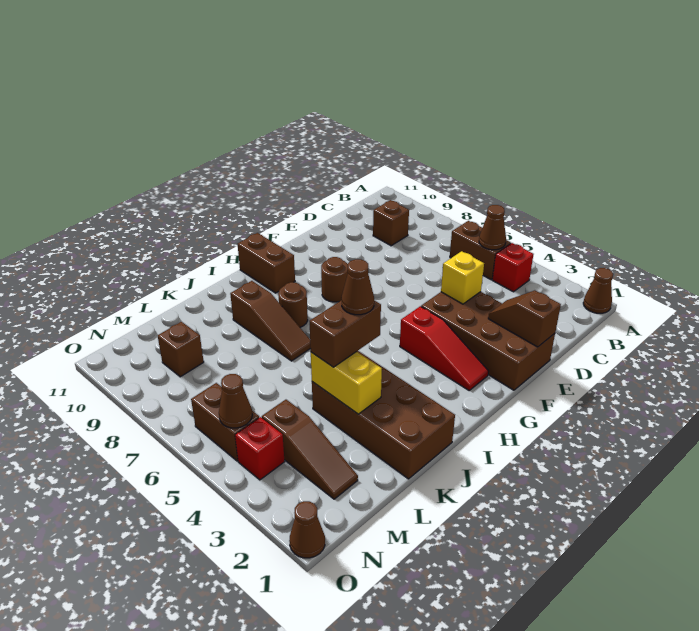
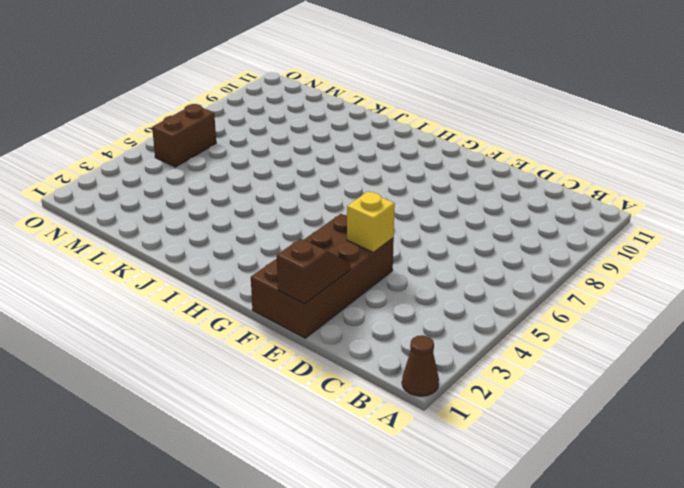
none -> red 1x1 brick [492,243,534,292]
none -> brown 1x2 brick [450,221,511,280]
none -> brown 1x1 brick [373,200,409,246]

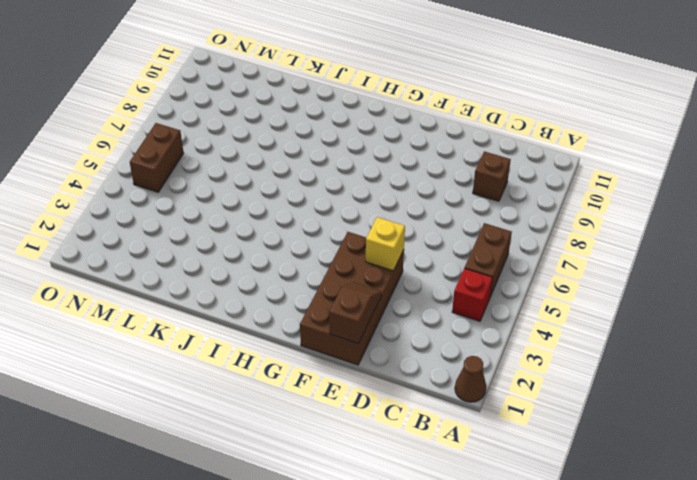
none -> red 1x3 slope [400,306,488,390]
none -> brown 1x1 round brick [321,257,348,302]
none -> brown 1x2 brick [238,233,295,293]

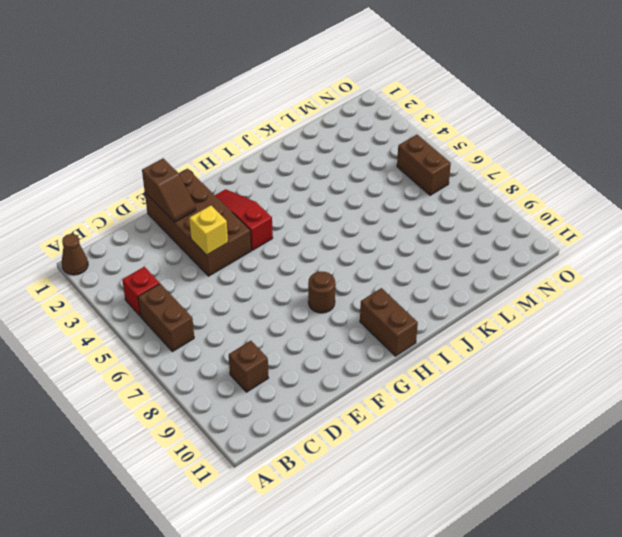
none -> brown 1x1 round brick [278,282,308,327]
none -> brown 2x4 brick [312,351,455,479]
none -> brown 1x3 slope [230,281,311,361]

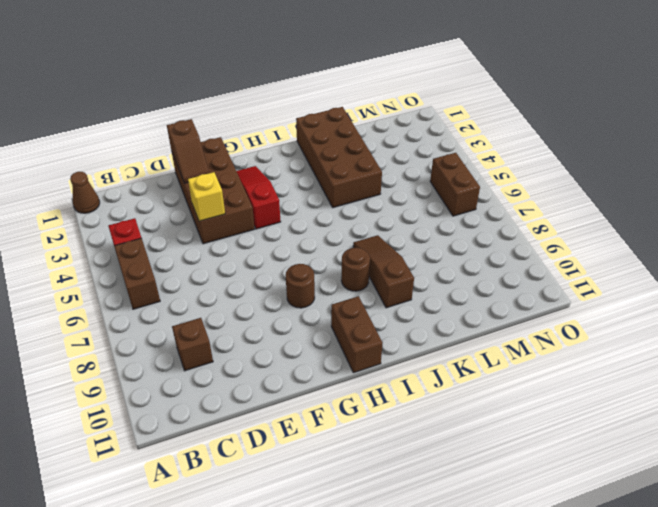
none -> brown 1x3 slope [262,400,358,499]
none -> brown 1x1 brick [158,322,204,377]
none -> red 1x1 brick [235,417,285,480]

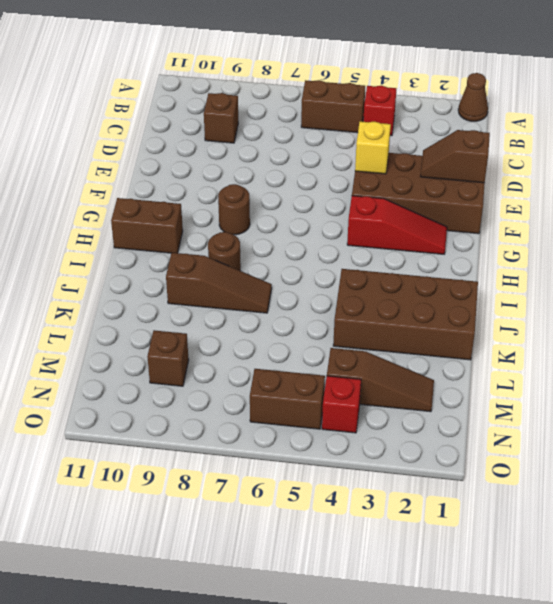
none -> brown 1x1 cone [289,501,325,558]
none -> brown 1x1 cone [479,205,506,250]
none -> yellow 1x2 brick [311,352,382,414]

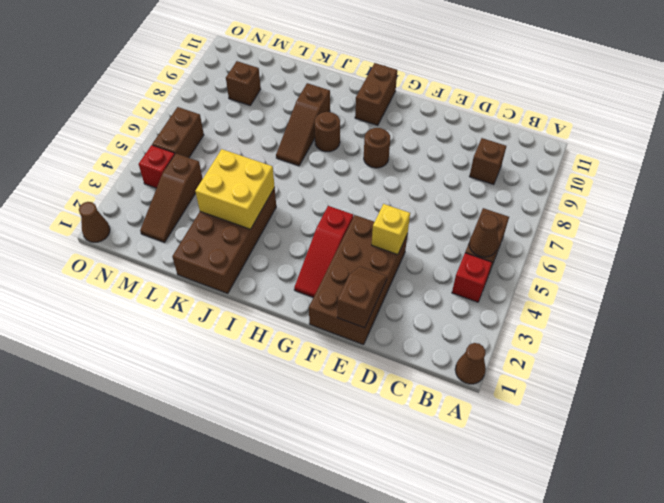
yellow 2x2 brick [195,149,275,229] -> yellow 1x2 brick [311,352,382,414]
none -> brown 1x1 cone [219,374,252,428]
none -> brown 1x2 brick [310,300,381,367]
none -> brown 1x1 cone [341,259,374,315]

